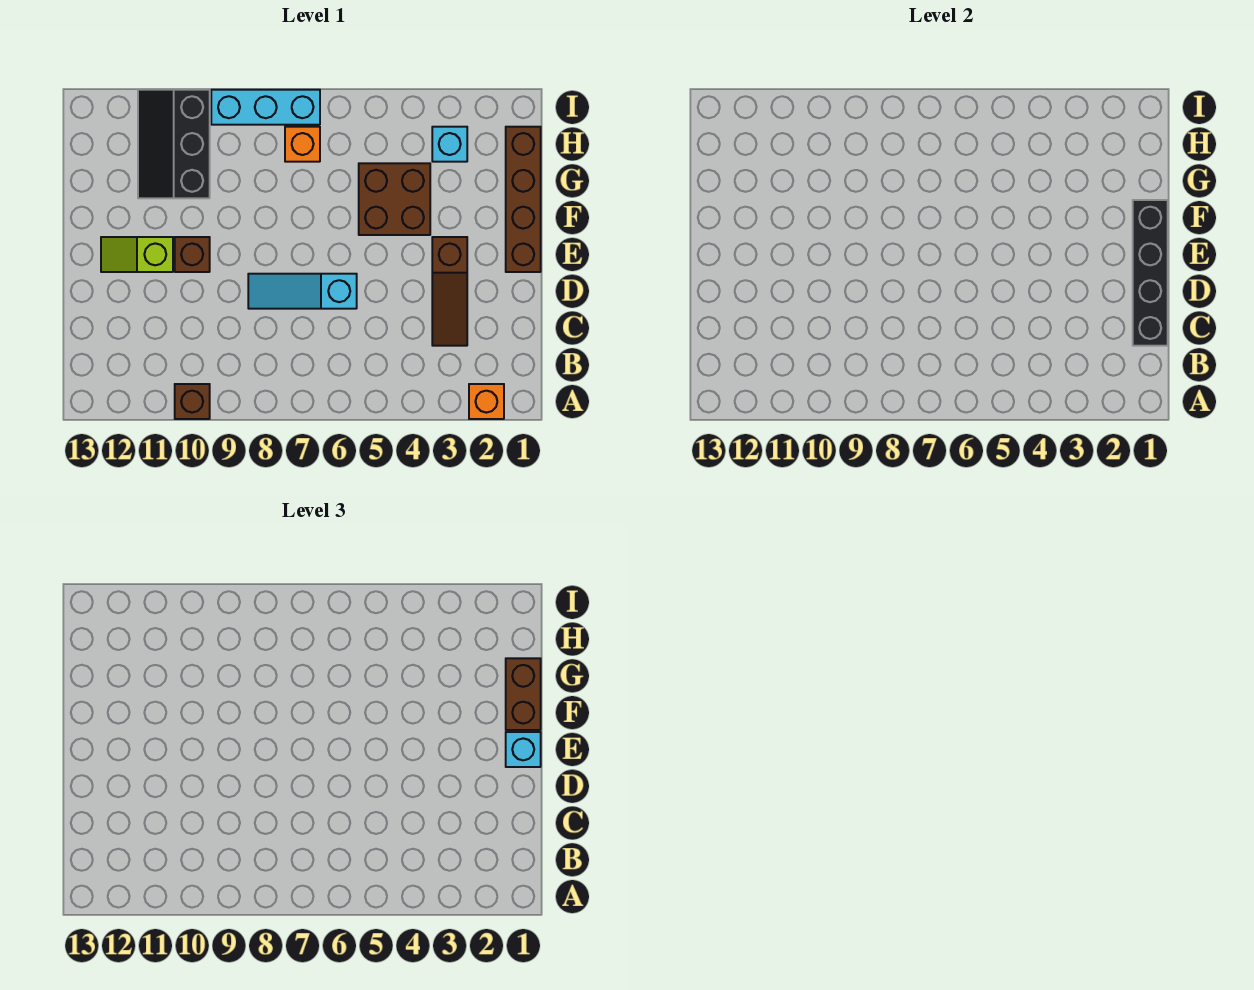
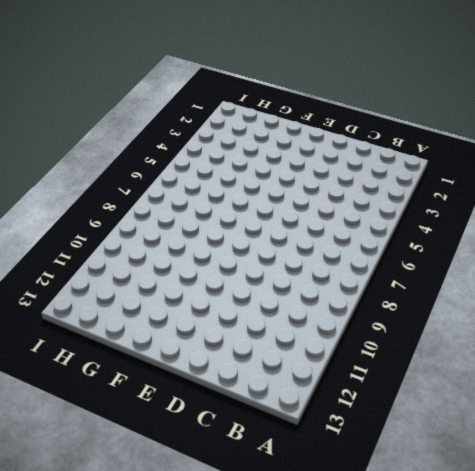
none -> orange 1x1 brick [469,384,504,419]
none -> brown 1x1 brick [175,384,210,419]
none -> brown 1x3 slope [432,237,467,346]

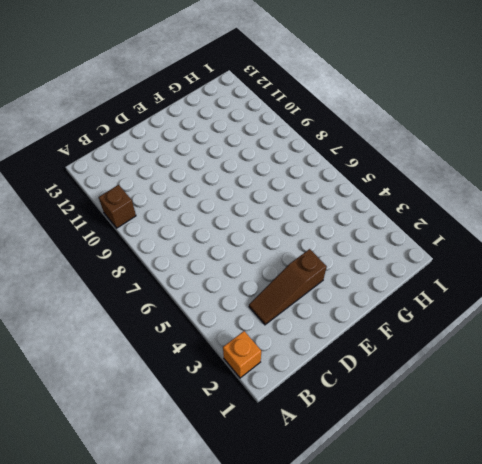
none -> cyan 1x3 slope [248,274,357,309]
none -> brown 1x4 brick [506,127,541,272]
none -> brown 1x1 brick [175,237,210,272]

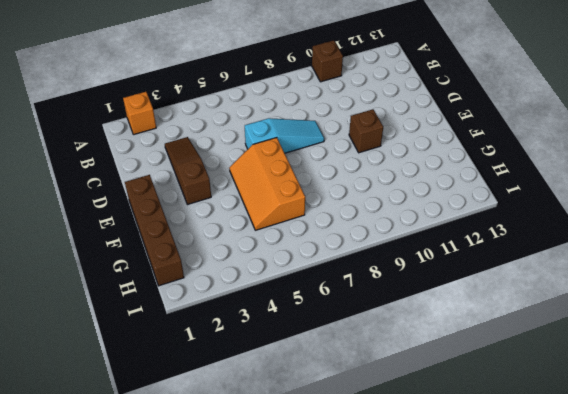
orange 2x3 slope [229,138,305,230] -> brown 2x2 brick [359,163,430,235]
none -> lime 1x2 slope [101,237,173,272]
none -> black 2x3 slope [138,90,210,198]
none -> cyan 1x1 brick [432,127,467,162]

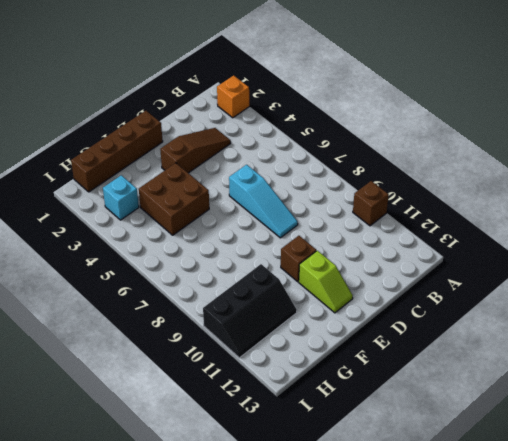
none -> orange 1x1 brick [285,127,320,162]
none -> cyan 1x3 brick [211,90,320,125]
none -> black 1x4 brick [1133,200,1168,346]

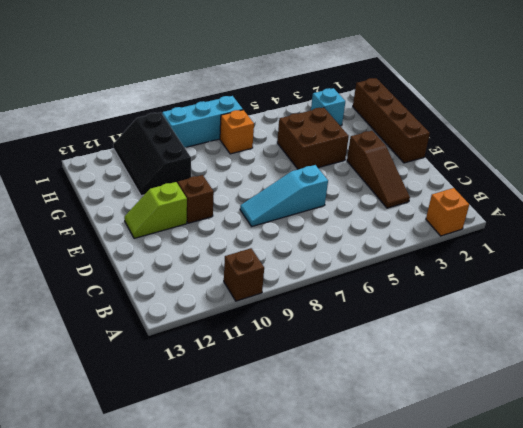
none -> black 1x4 brick [1133,200,1168,346]
none -> cyan 1x1 brick [506,732,541,767]
none -> brown 1x2 brick [506,658,541,730]

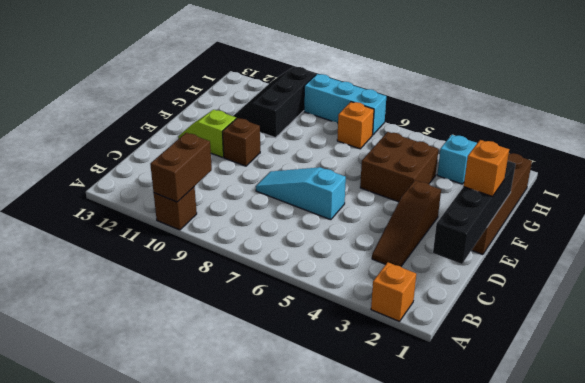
brown 1x2 brick [150,133,212,202] -> brown 1x2 brick moved to [506,658,541,730]
orange 1x1 brick [464,140,509,197] -> cyan 1x1 brick [506,732,541,767]

